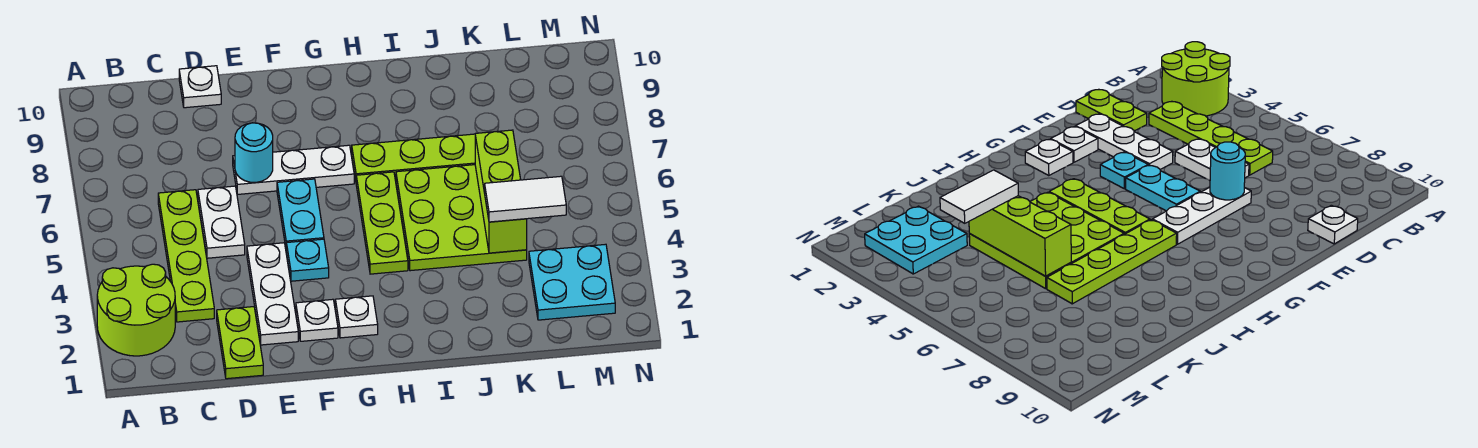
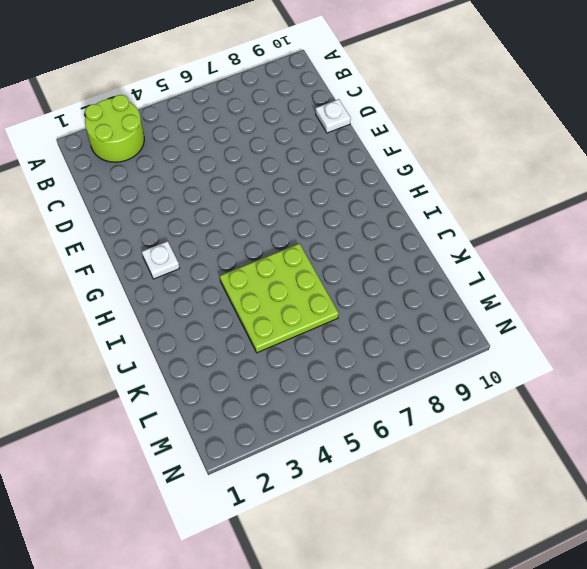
none -> lime 1x4 plate [158,190,214,322]
none -> lime 1x2 plate [217,307,263,379]
none -> white 1x2 plate [198,186,245,258]

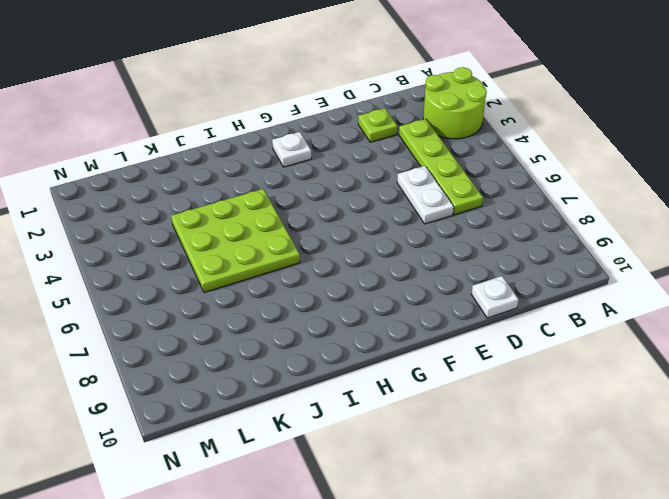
lime 1x1 plate [358,108,397,142] -> lime 1x2 plate [217,307,263,379]
none -> white 1x3 plate [247,243,298,345]
none -> white 1x3 plate [233,145,354,194]
none -> white 1x1 plate [296,299,338,341]

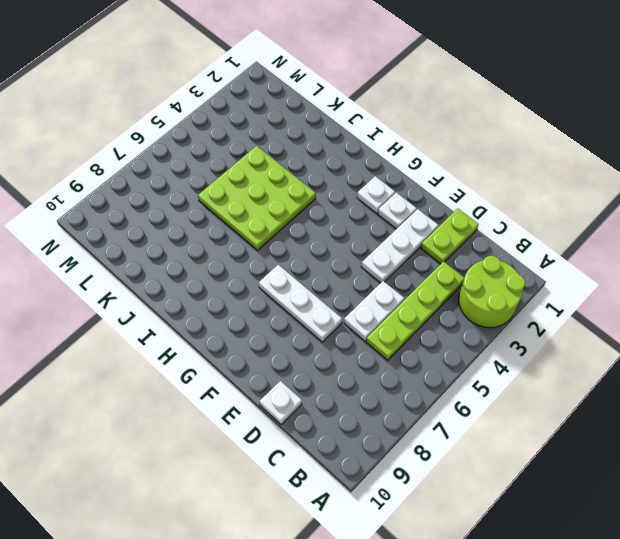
none -> cyan 1x1 plate [286,239,329,281]
none -> cyan 1x2 plate [277,179,324,246]
none -> lime 1x3 plate [356,172,408,274]

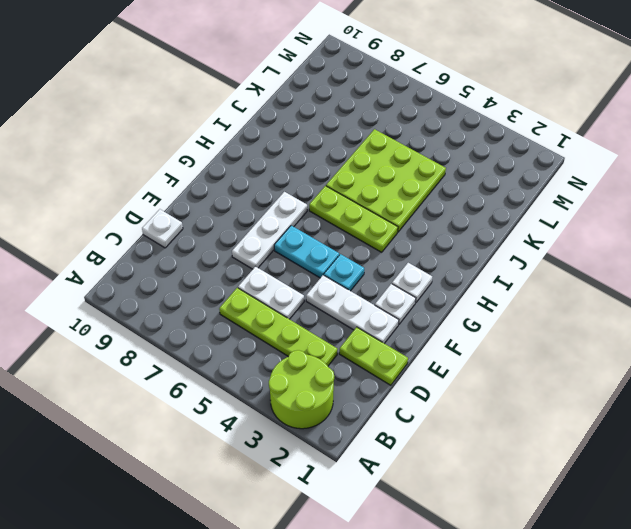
none -> lime 1x4 plate [352,134,475,180]
none -> cyan 2x2 plate [529,244,615,320]
none -> cyan 1x1 round brick [235,123,273,182]

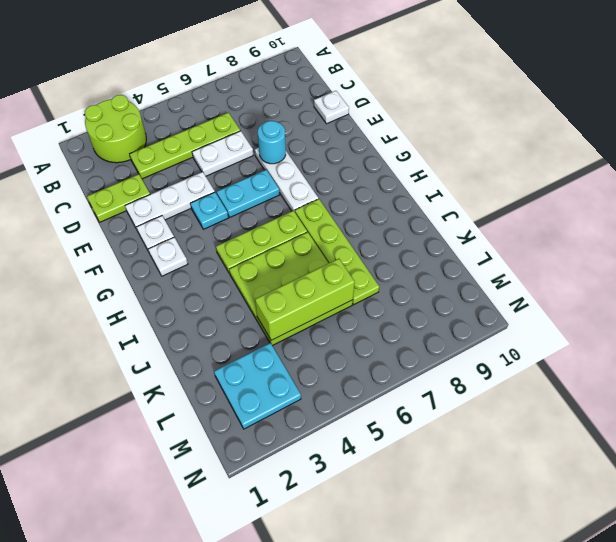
none -> white 1x2 tile [485,176,566,222]

